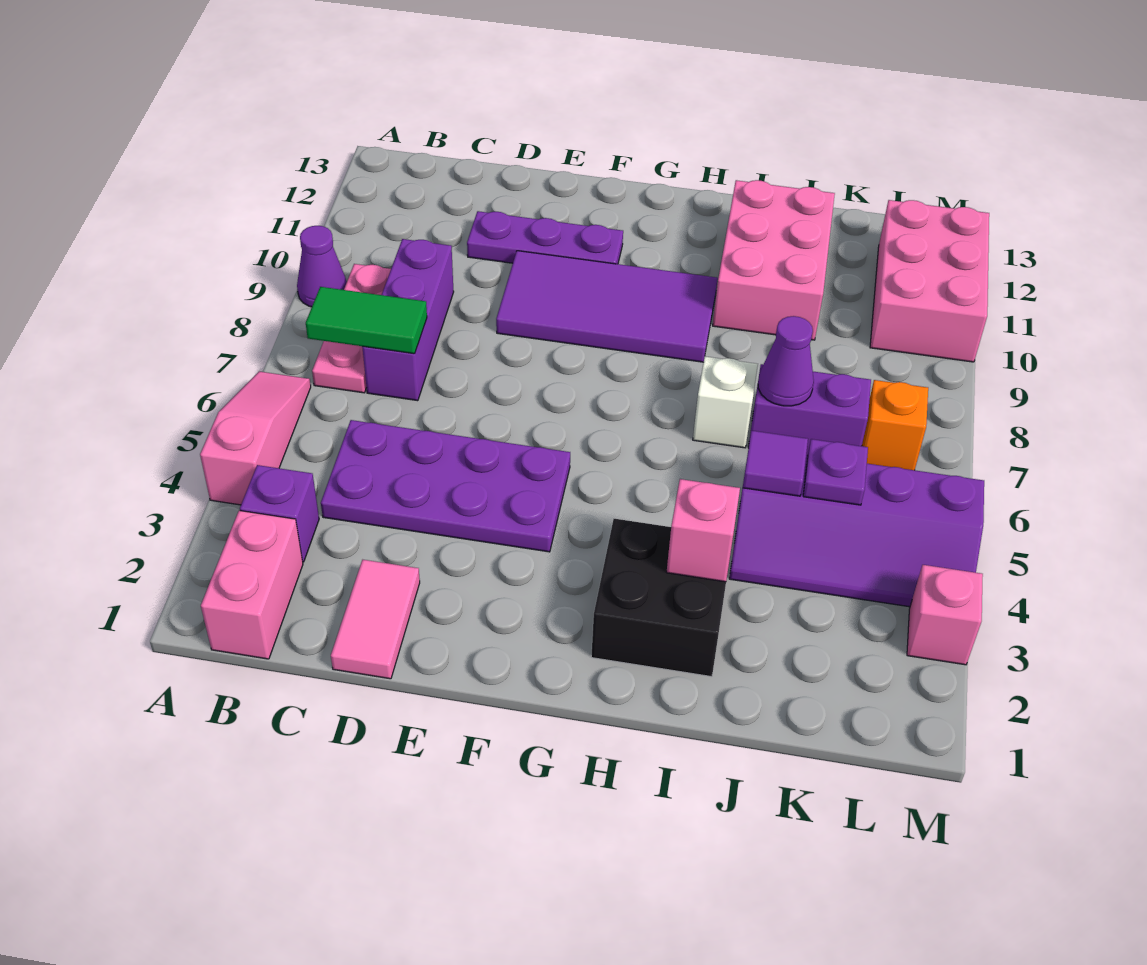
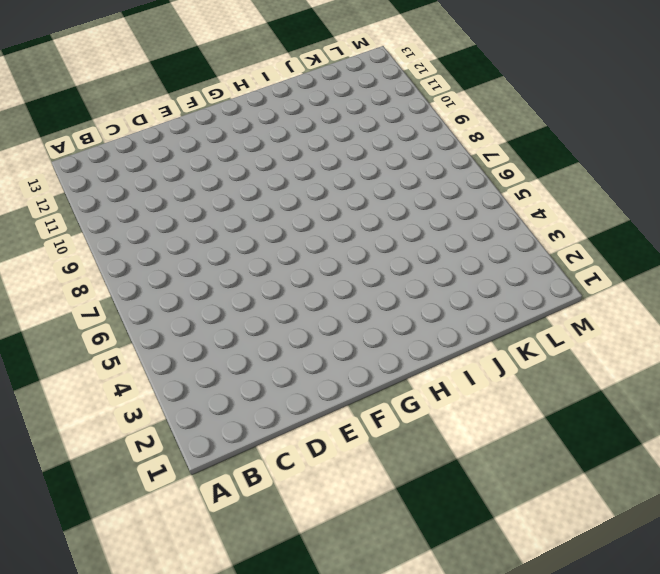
none -> pink 1x3 slope [200,371,311,505]
none -> purple 1x1 cone [297,226,347,307]
none -> pink 1x2 brick [201,510,303,659]

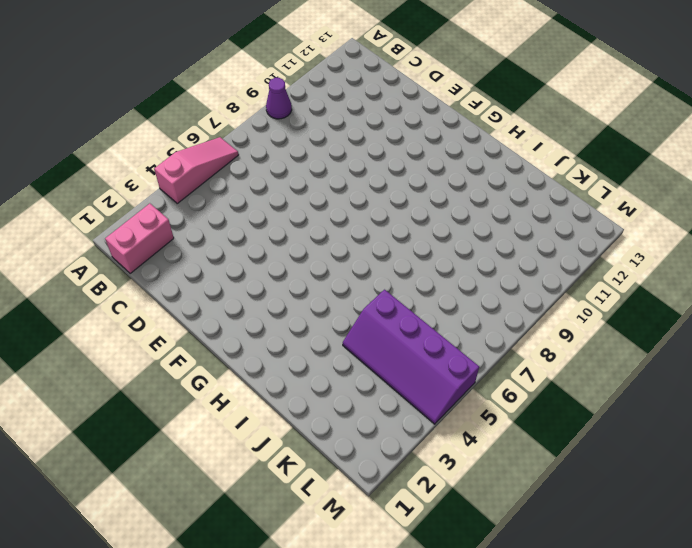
none -> purple 1x1 brick [240,465,319,562]
none -> pink 1x3 plate [312,264,391,393]
none -> purple 2x4 plate [321,420,570,552]

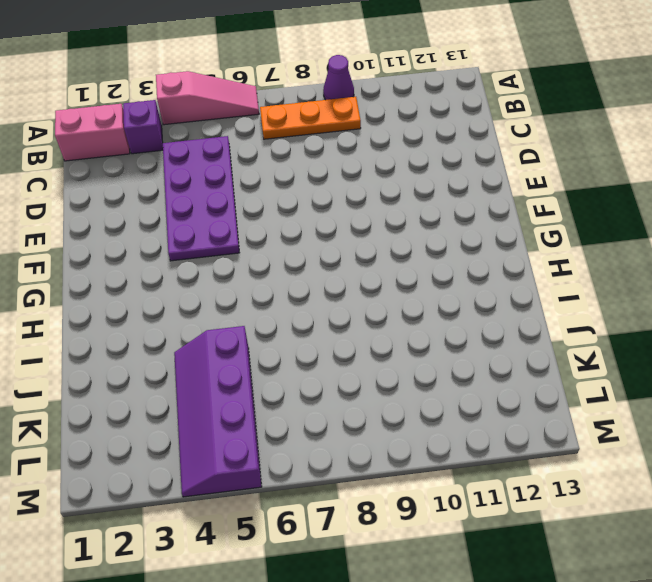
orange 1x3 plate [260,97,361,139] -> pink 1x3 plate [312,264,391,393]
none -> purple 1x3 brick [362,239,454,401]
none -> pink 1x2 tile [331,560,420,679]
none -> purple 1x3 plate [467,211,623,264]

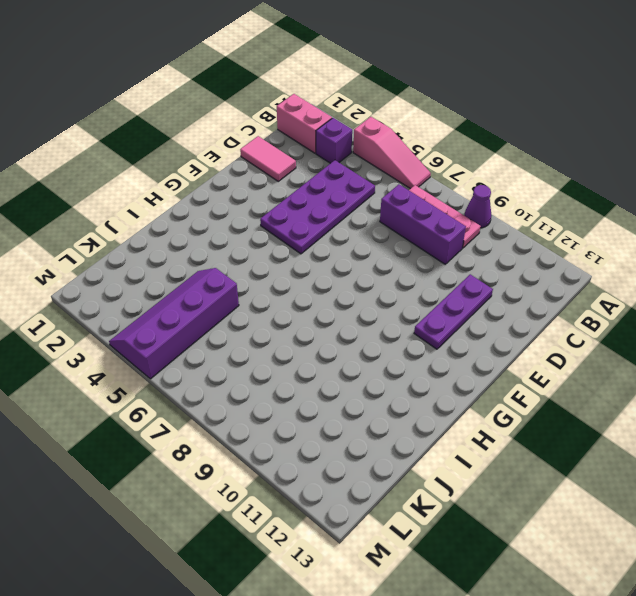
none -> purple 2x4 tile [496,251,718,362]
none -> black 2x2 brick [591,519,726,677]
none -> white 1x1 brick [693,356,758,448]

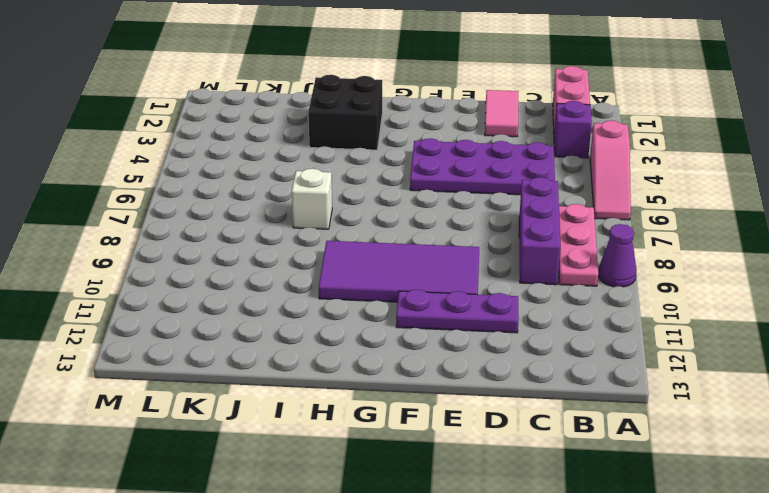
none -> pink 2x3 brick [713,180,835,340]
none -> purple 2x4 slope [729,455,984,607]
none -> purple 1x2 brick [748,364,871,455]

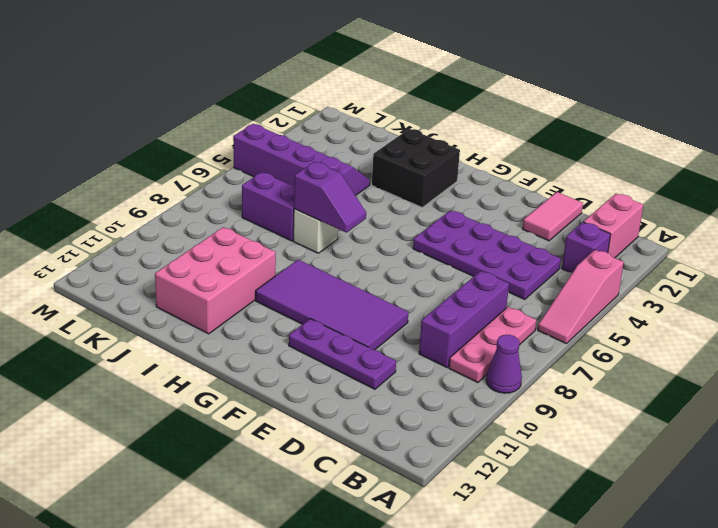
purple 1x2 slope [294,162,366,233] -> none
none -> orange 1x1 brick [862,380,928,470]
none -> pink 2x3 brick [870,200,989,362]
none -> pink 1x1 brick [907,565,983,665]

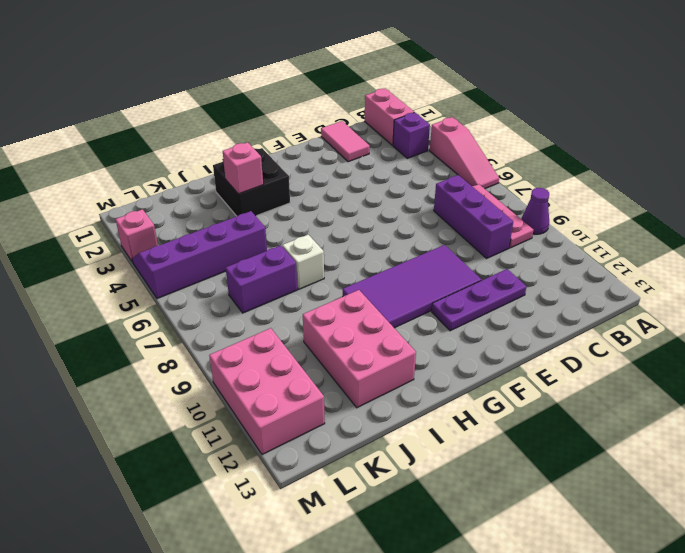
none -> purple 2x4 plate [321,420,570,552]
none -> orange 1x1 brick [862,380,928,470]
none -> green 1x2 tile [306,287,427,354]

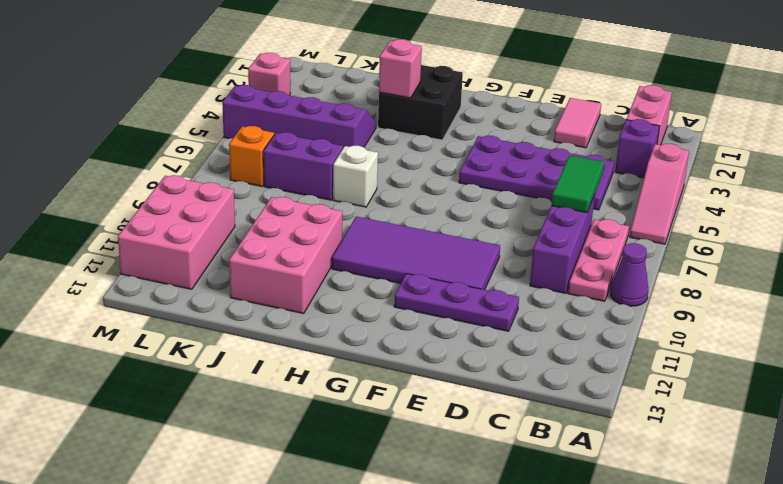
green 1x2 tile [551,155,604,213] -> green 1x2 tile turned to [306,287,427,354]
none -> purple 1x1 tile [743,431,808,496]
none -> purple 1x1 cone [758,316,814,406]
none -> purple 1x1 plate [803,439,868,505]

